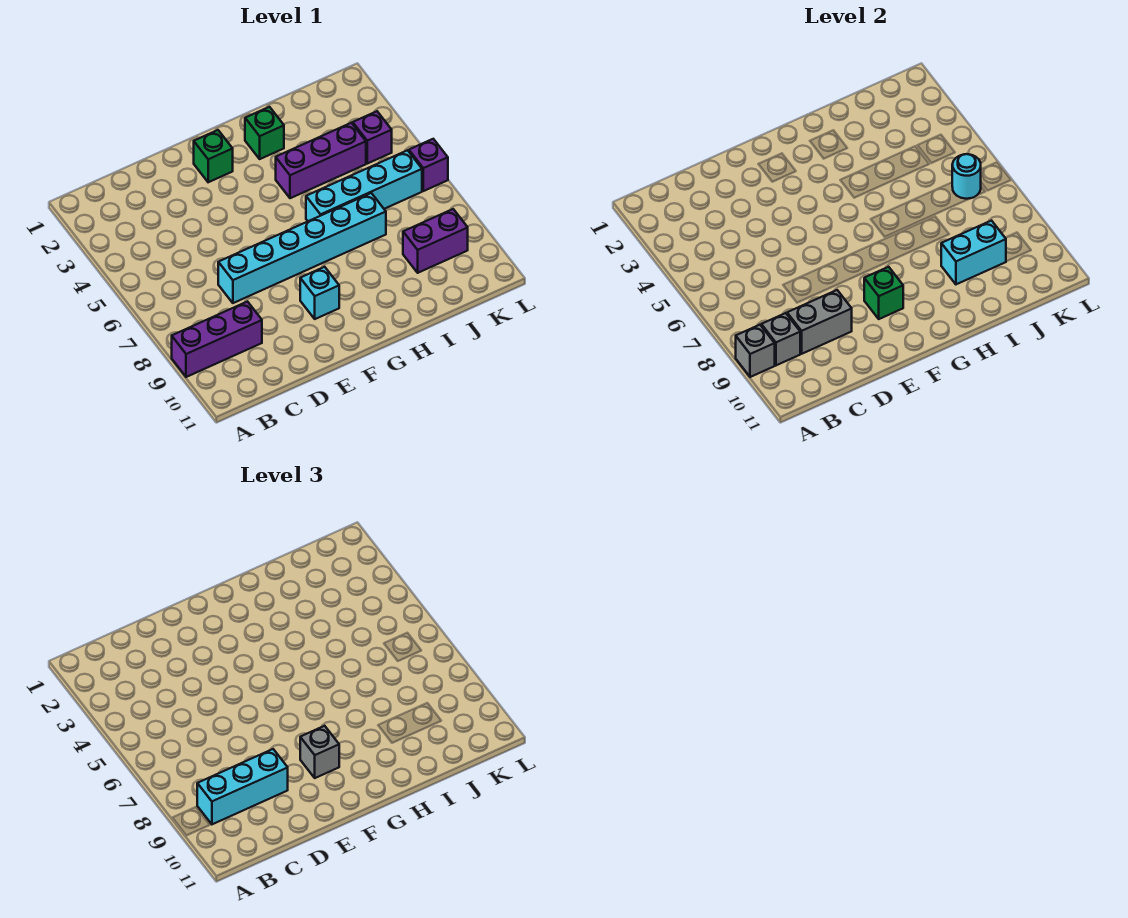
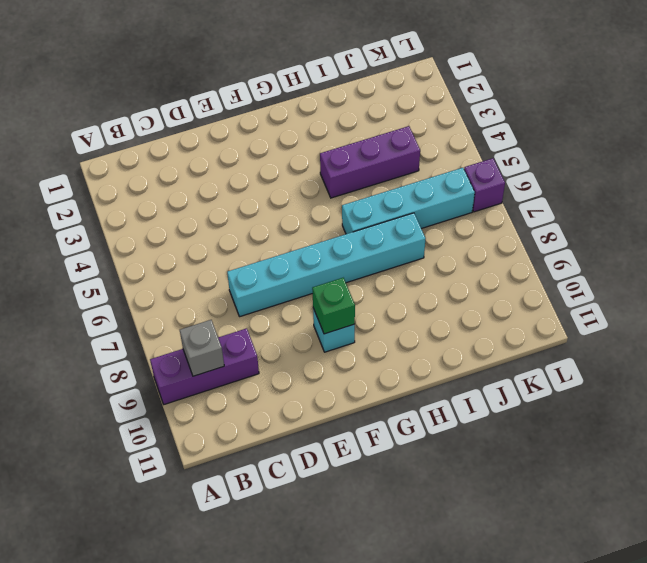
none -> green 1x1 brick [194,130,233,182]
none -> green 1x1 brick [245,107,284,159]
none -> purple 1x2 brick [403,209,468,273]

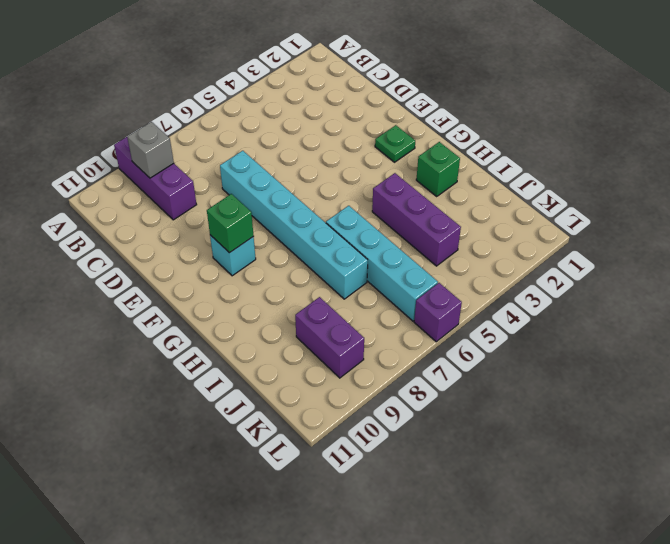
green 1x1 plate [375,125,415,162] -> green 1x1 brick [194,130,233,182]
none -> purple 1x1 brick [353,111,392,164]
none -> grey 1x1 brick [736,325,775,377]
none -> grey 1x2 brick [787,290,852,354]

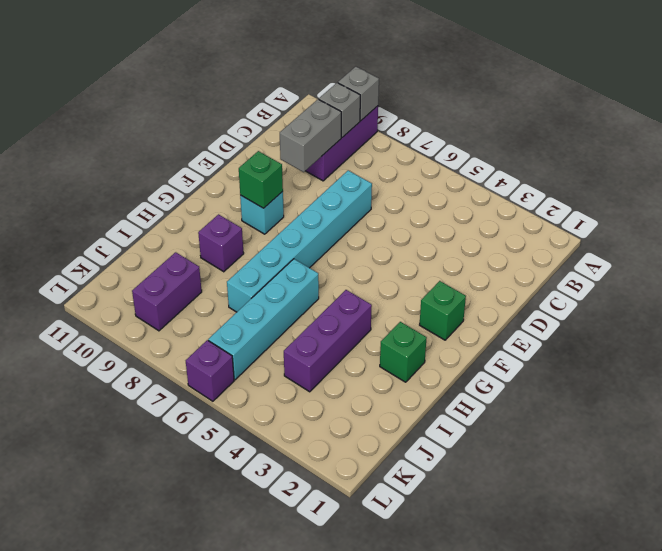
purple 1x1 brick [198,214,244,272] -> purple 1x1 brick moved to [353,111,392,164]
none -> cyan 1x2 brick [941,221,1006,284]
none -> cyan 1x1 round brick [952,154,981,199]
none -> cyan 1x3 brick [197,749,288,824]

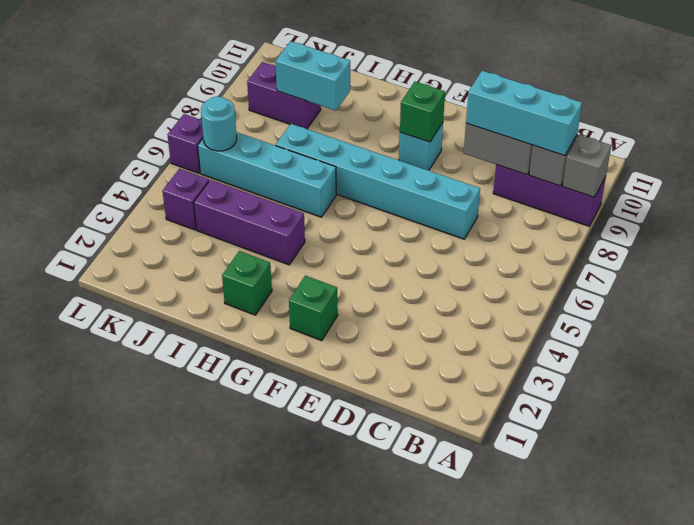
none -> grey 1x1 brick [300,726,339,778]

